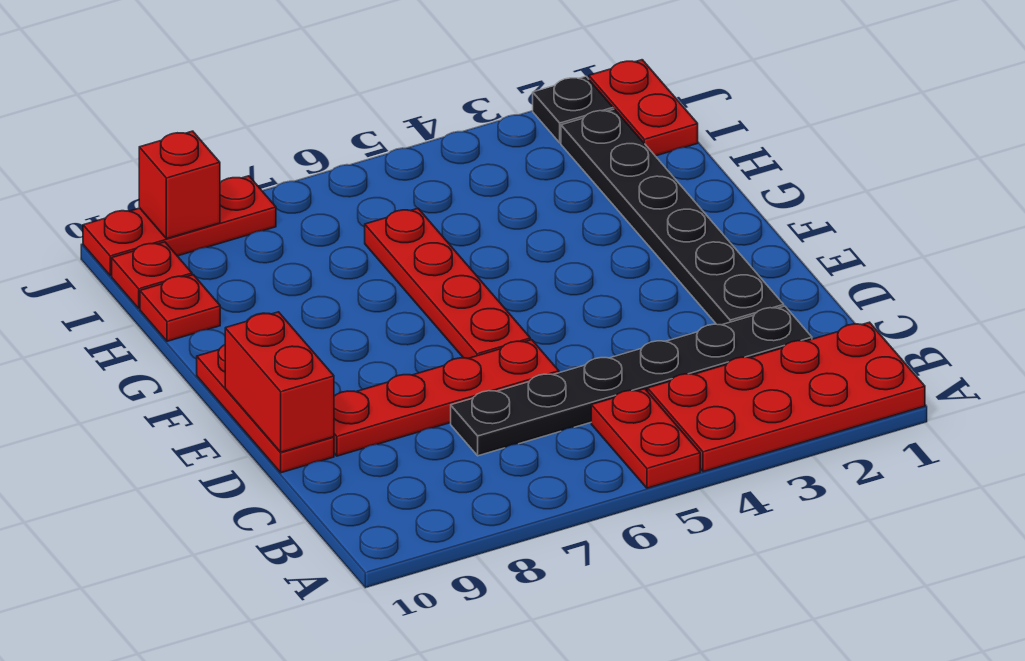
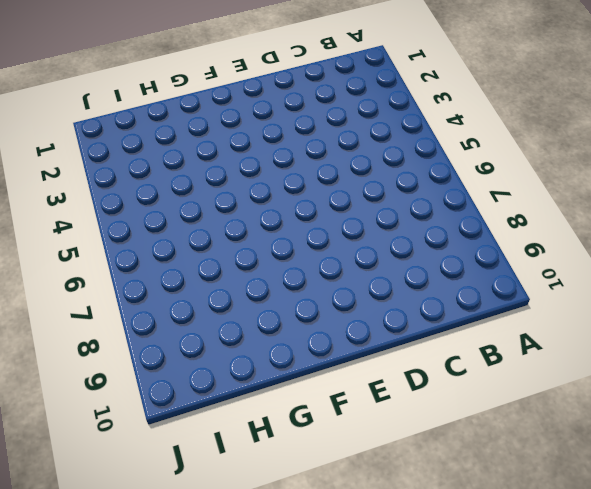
none -> red 2x4 plate [648,322,925,472]
none -> red 1x2 plate [591,389,700,488]
none -> black 1x6 plate [451,306,812,456]

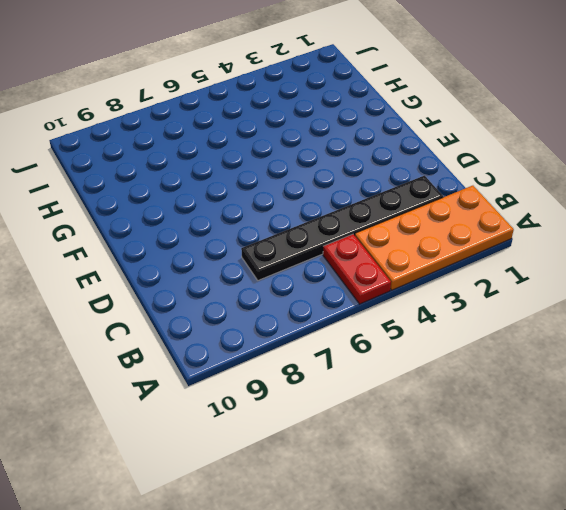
orange 2x4 plate [355,186,514,290] -> red 2x4 plate [648,322,925,472]
none -> black 1x6 plate [561,109,784,325]
none -> red 1x4 plate [334,340,559,456]
none -> red 1x3 plate [197,345,334,473]

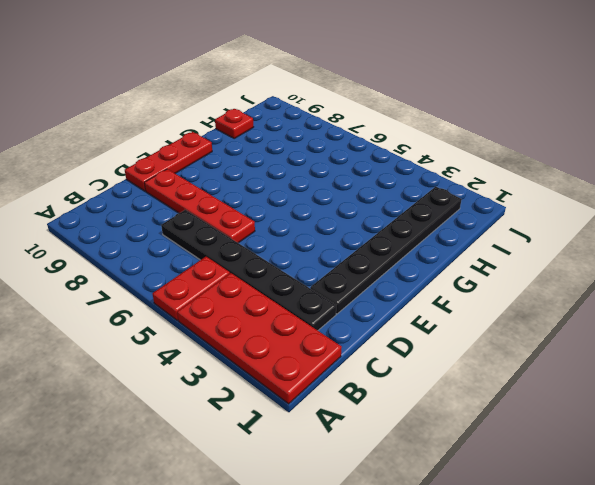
none -> red 1x4 plate [365,208,530,358]
none -> red 1x2 plate [589,60,698,156]
none -> red 1x1 plate [112,242,192,308]

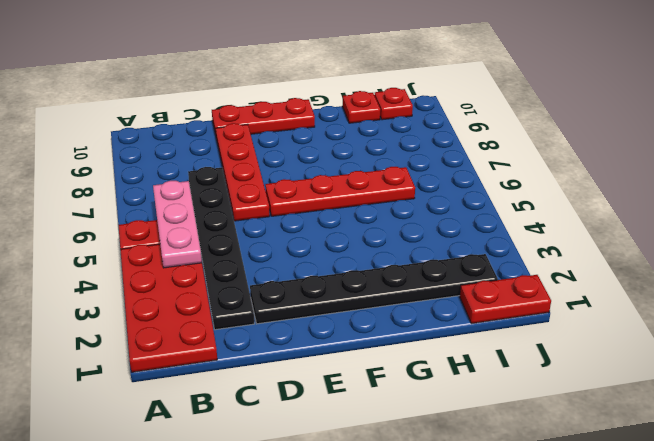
pink 1x3 plate [153,181,202,268] -> none
none -> black 1x1 plate [533,76,613,143]
none -> red 1x3 plate [83,176,276,276]
none -> red 1x2 brick [225,312,334,452]

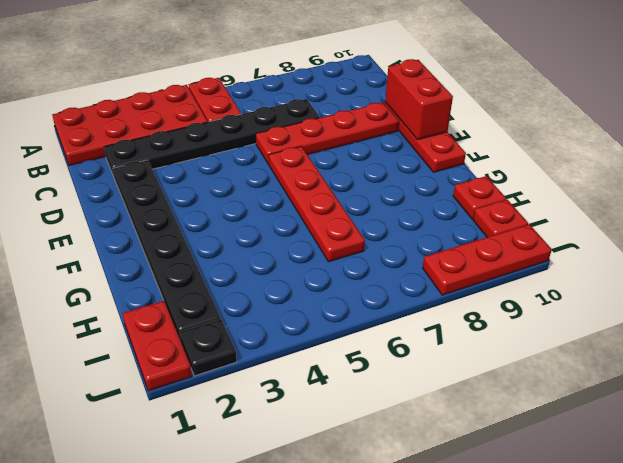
none -> red 1x1 brick [139,131,220,239]

